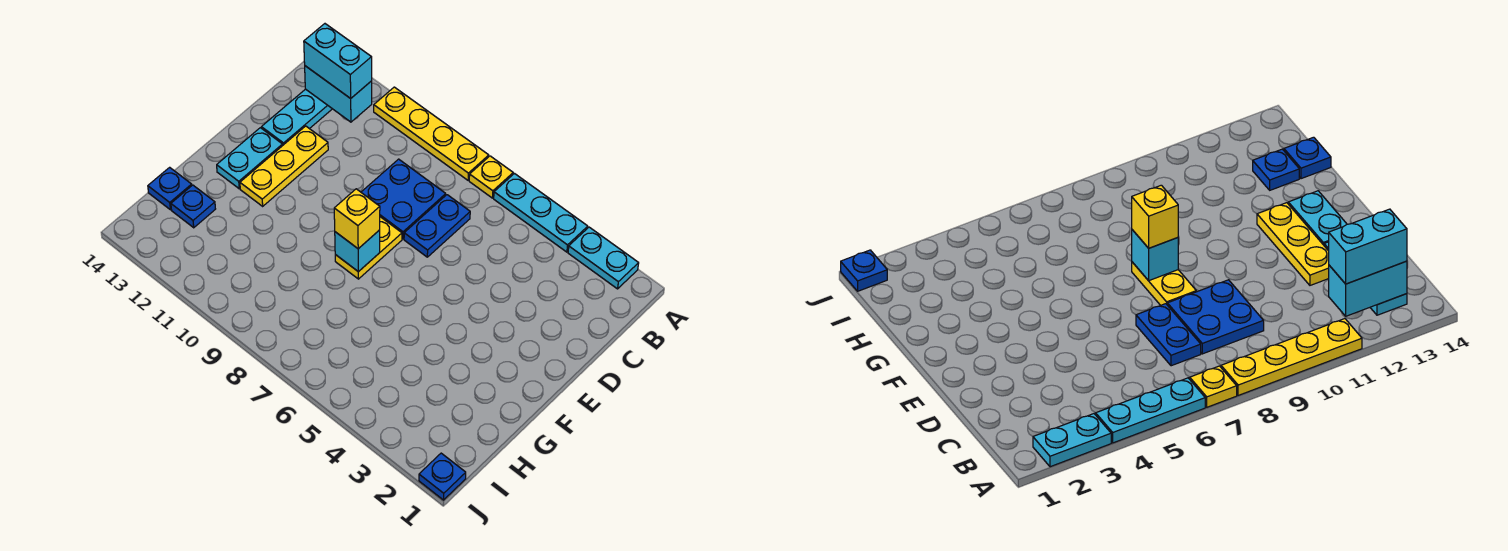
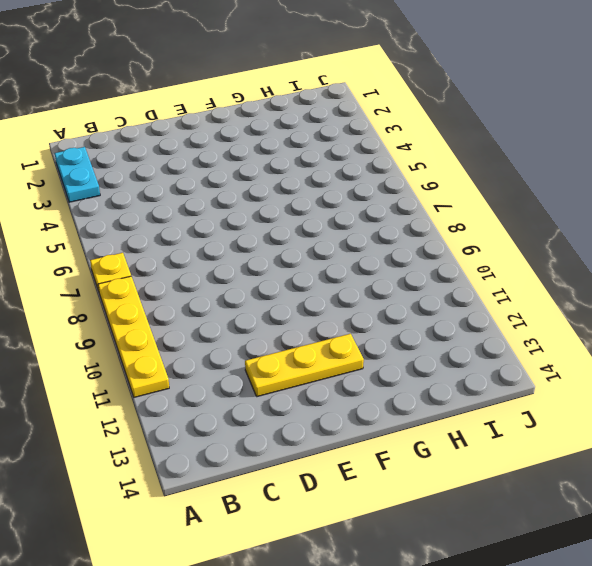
none -> cyan 1x3 plate [494,174,588,252]
none -> cyan 1x3 plate [261,89,332,145]
none -> blue 1x2 plate [404,195,470,257]

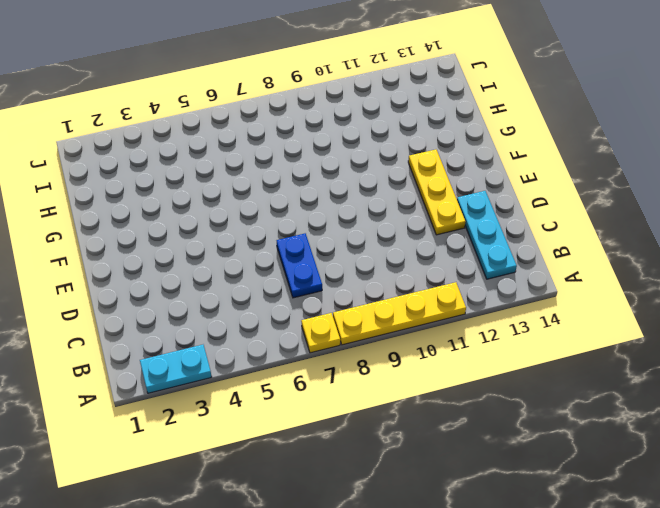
none -> cyan 1x3 plate [494,174,588,252]
none -> blue 2x2 plate [361,159,446,239]
none -> yellow 1x2 plate [335,217,402,279]

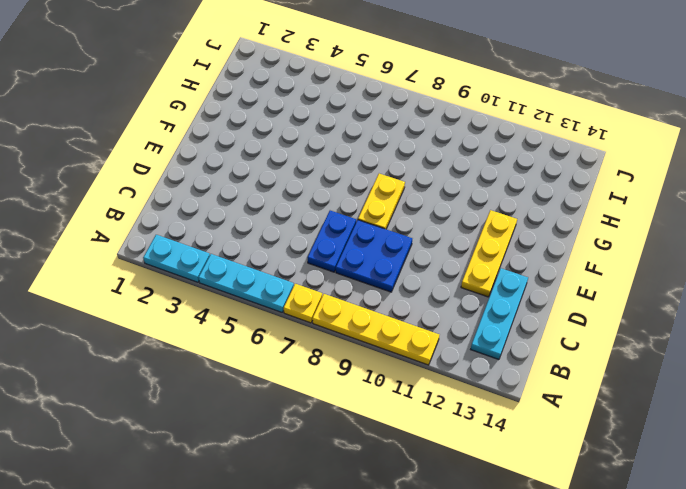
none -> cyan 1x2 plate [217,128,283,189]
none -> blue 1x1 plate [171,185,215,228]
none -> blue 1x1 plate [148,167,192,210]

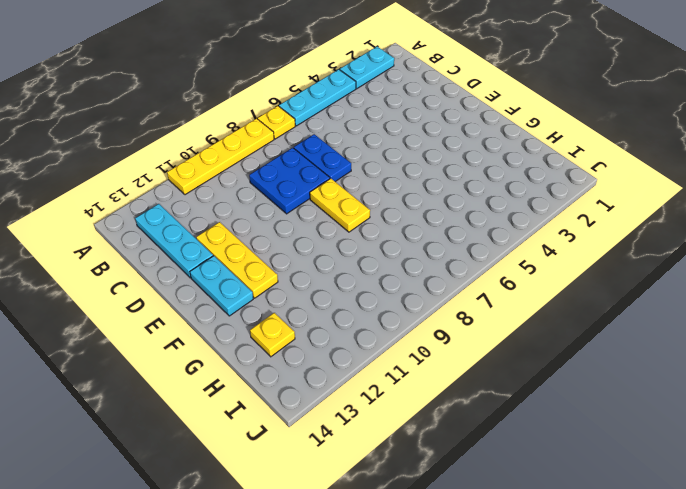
yellow 1x1 plate [250,313,295,357] -> blue 1x1 plate [171,185,215,228]
none -> blue 1x1 plate [148,167,192,210]
none -> blue 1x1 plate [419,453,466,500]
none -> cyan 1x2 brick [305,66,372,122]

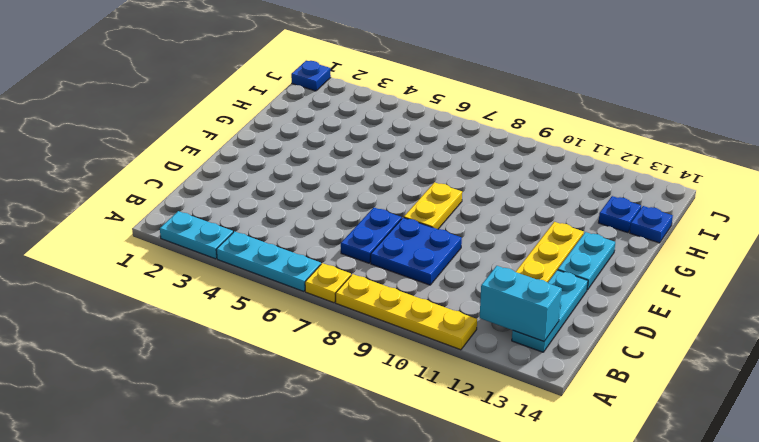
none -> cyan 1x1 brick [335,230,380,272]
none -> cyan 1x2 brick [304,24,372,98]
none -> yellow 1x1 brick [334,189,380,249]

